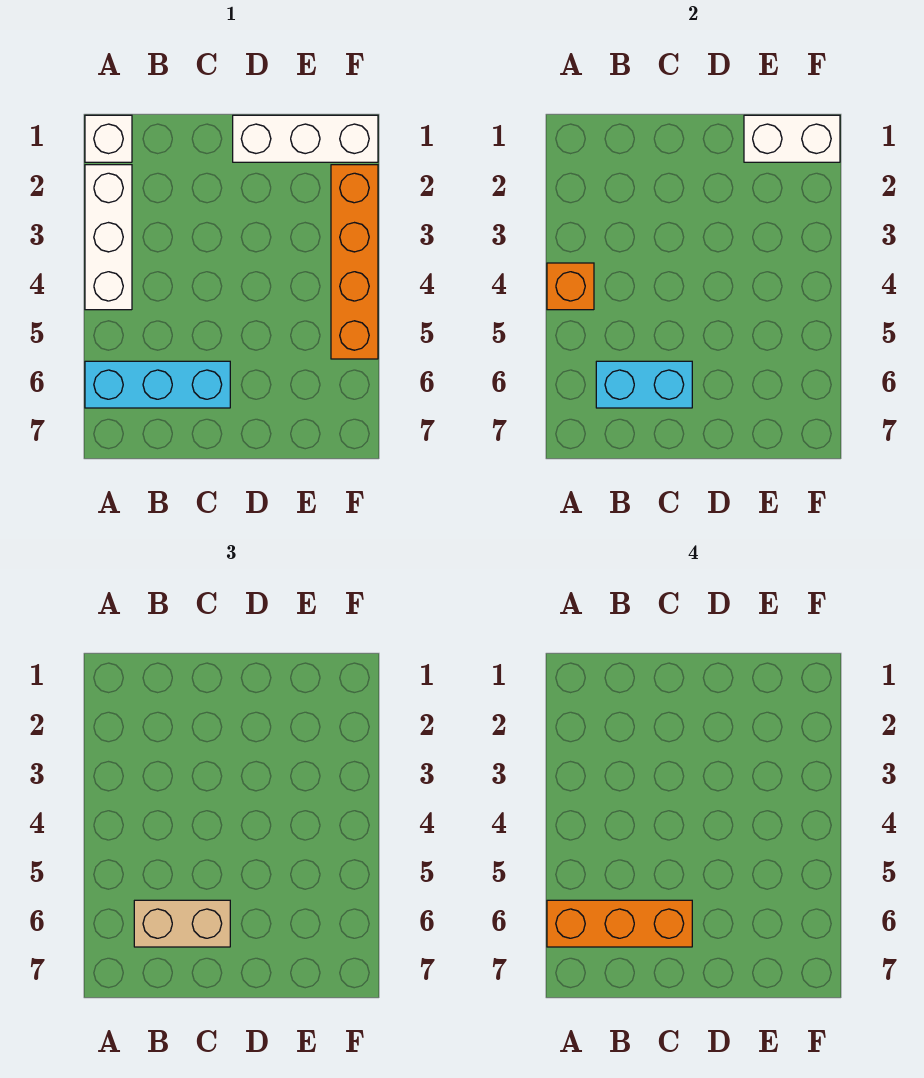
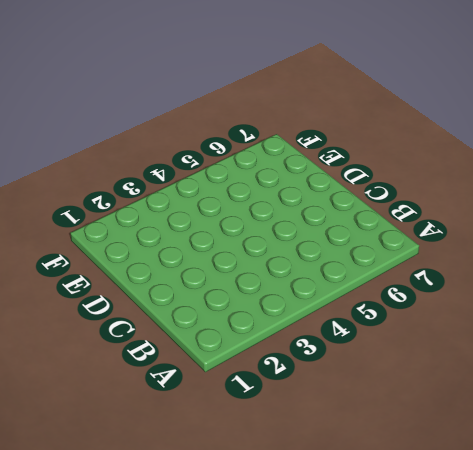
none -> white 1x1 brick [85,115,132,162]
none -> white 1x3 brick [85,165,132,310]

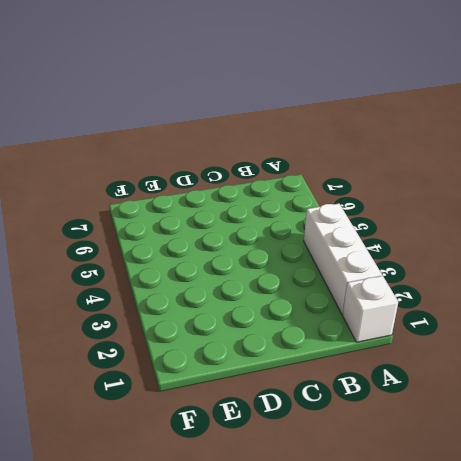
none -> cyan 1x3 brick [85,361,230,408]
none -> white 1x3 brick [233,115,378,162]

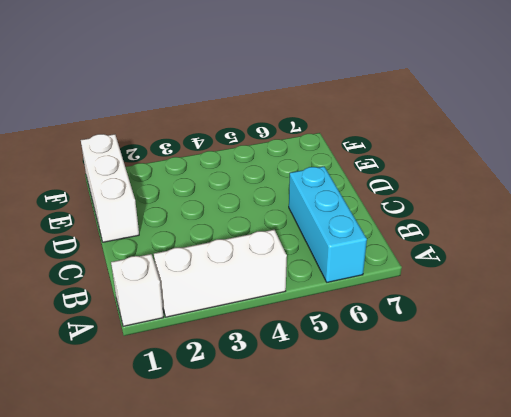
none -> orange 1x4 brick [331,165,378,359]
none -> orange 1x1 brick [547,263,594,310]

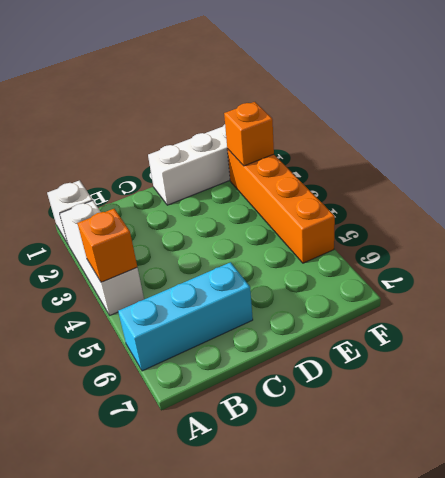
orange 1x1 brick [224,102,274,166] -> none
none -> cyan 1x2 brick [596,361,692,408]
none -> white 1x2 brick [744,115,840,162]

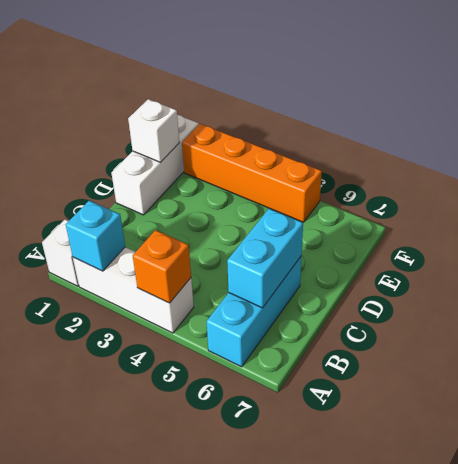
cyan 1x1 brick [66,200,125,271] -> none
white 1x1 brick [128,99,179,162] -> white 1x2 brick [744,115,840,162]
none -> tan 1x2 brick [134,900,230,947]
none -> orange 1x3 brick [547,900,692,947]

